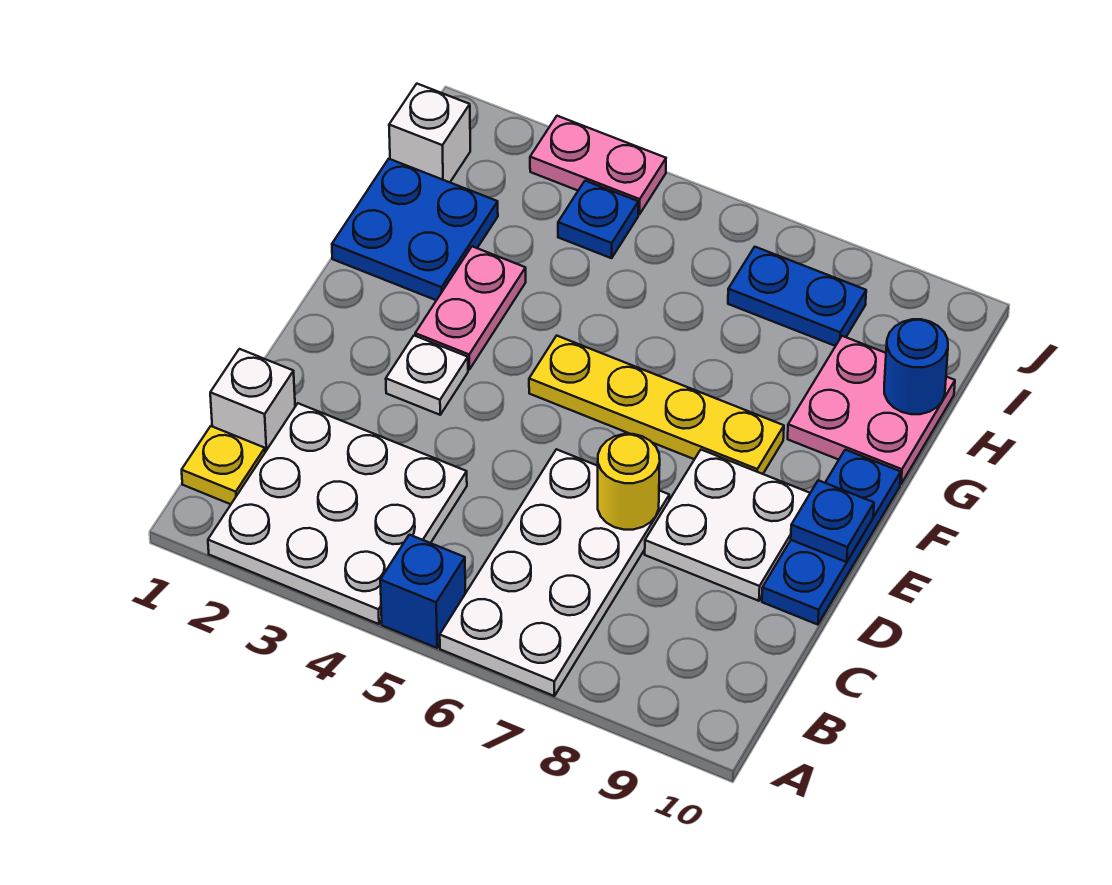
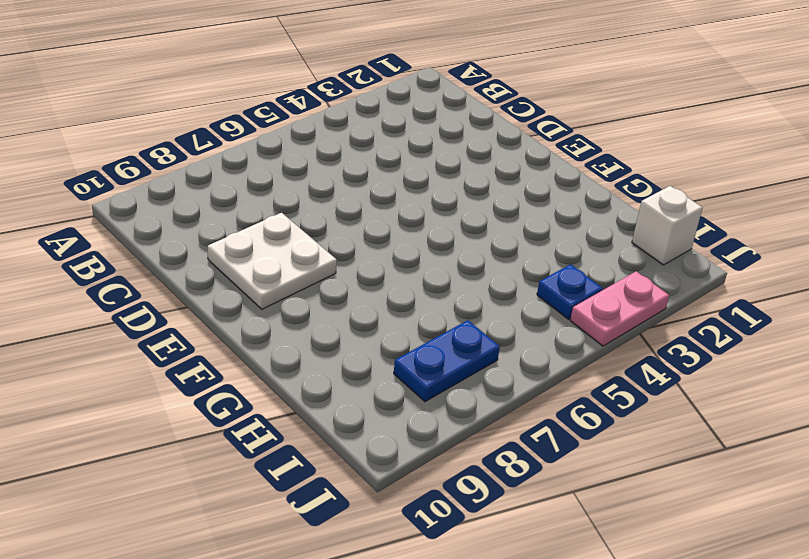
none -> white 3x3 plate [208,403,467,624]
none -> blue 1x1 brick [380,535,465,648]
none -> white 2x4 plate [440,449,669,696]

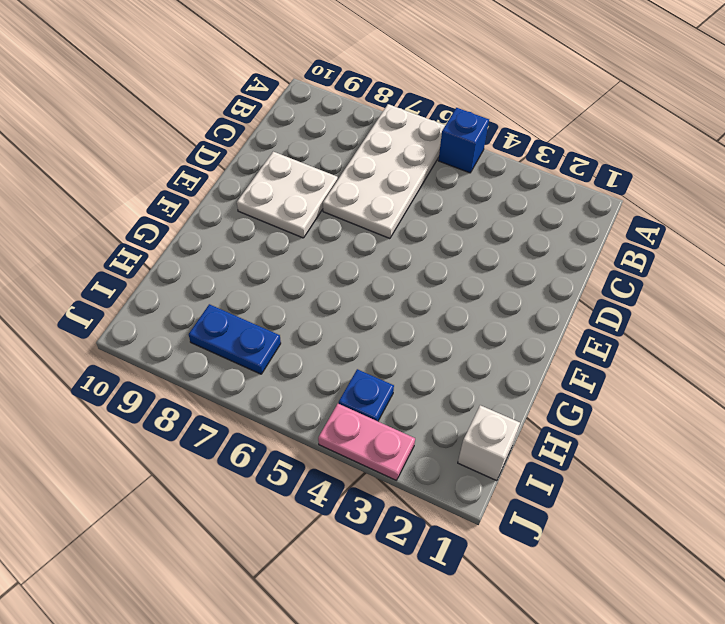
none -> white 3x3 plate [208,403,467,624]
none -> yellow 1x1 plate [182,426,265,504]
none -> white 1x1 brick [210,349,295,452]

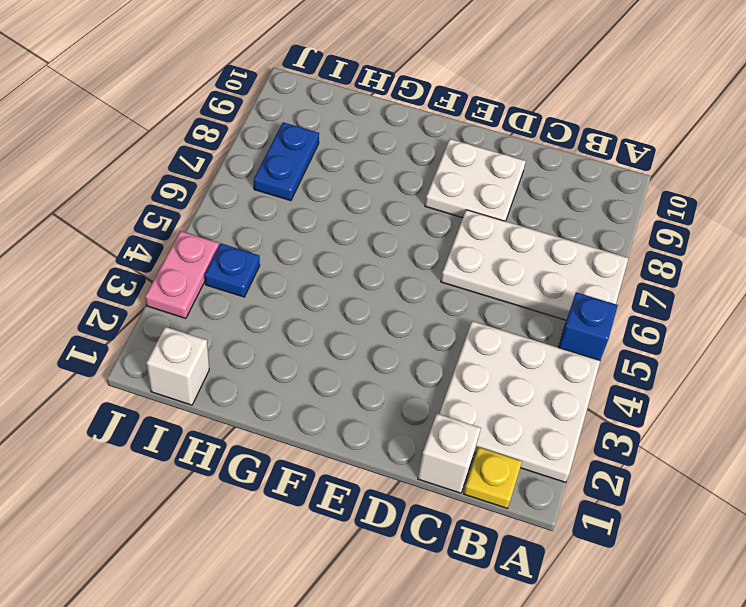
none -> blue 1x3 plate [762,450,901,625]
none -> white 1x1 plate [386,336,468,415]
none -> pink 1x2 plate [415,246,526,370]

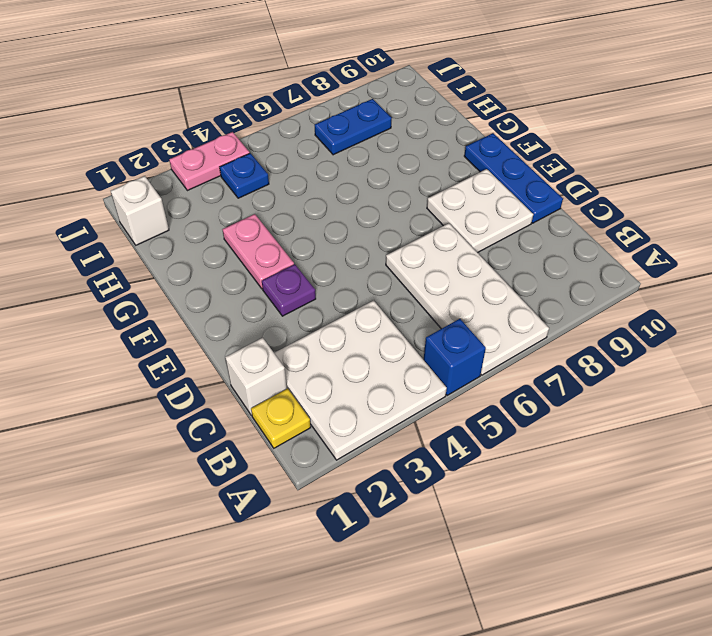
purple 1x1 plate [262,264,316,316] -> white 1x1 plate [386,336,468,415]
none -> yellow 1x4 plate [529,336,784,474]
none -> blue 2x2 plate [332,159,498,300]
none -> pink 2x2 plate [788,336,955,484]

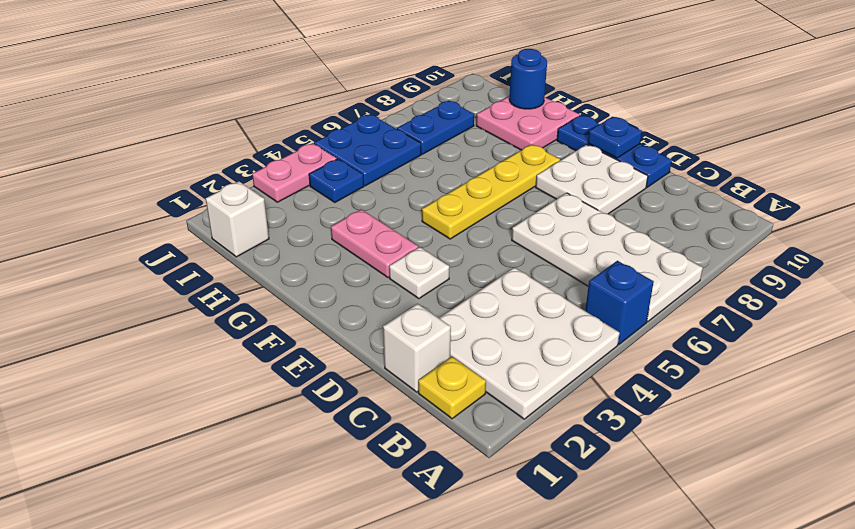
blue 2x2 plate [314,114,421,186] -> blue 2x2 plate moved to [332,159,498,300]
none -> yellow 1x1 round brick [598,434,660,530]

